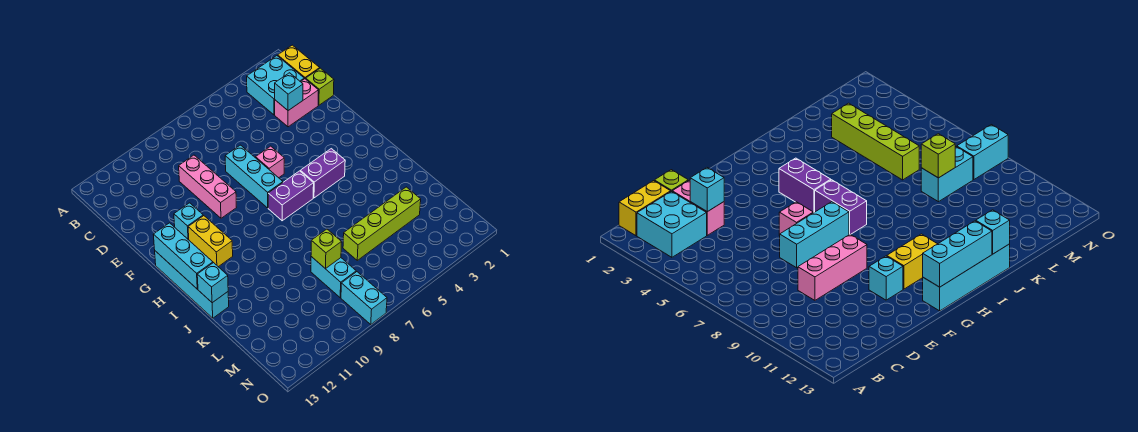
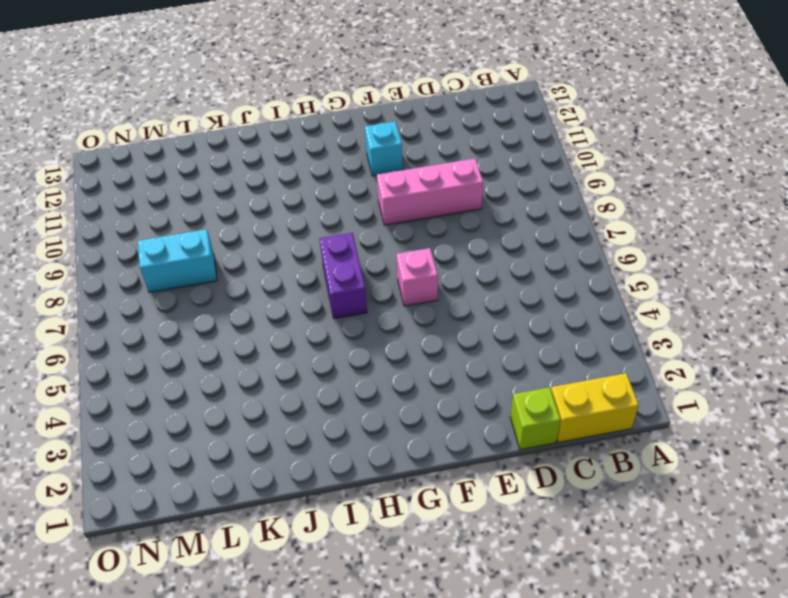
none -> cyan 2x2 brick [247,56,304,115]
none -> pink 1x2 brick [275,79,318,127]
none -> cyan 1x3 brick [225,145,283,208]

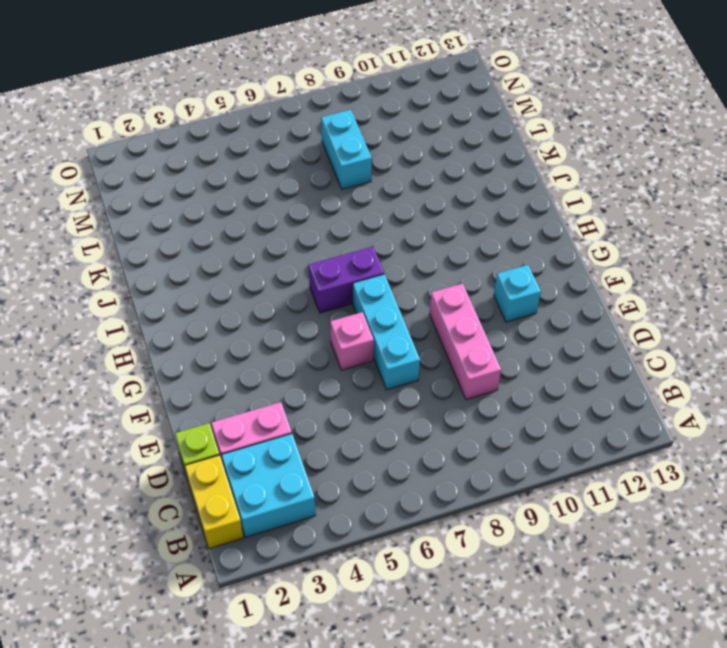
none -> yellow 1x2 brick [188,216,233,267]
none -> cyan 1x4 brick [155,251,229,318]
none -> purple 1x2 brick [300,149,345,198]

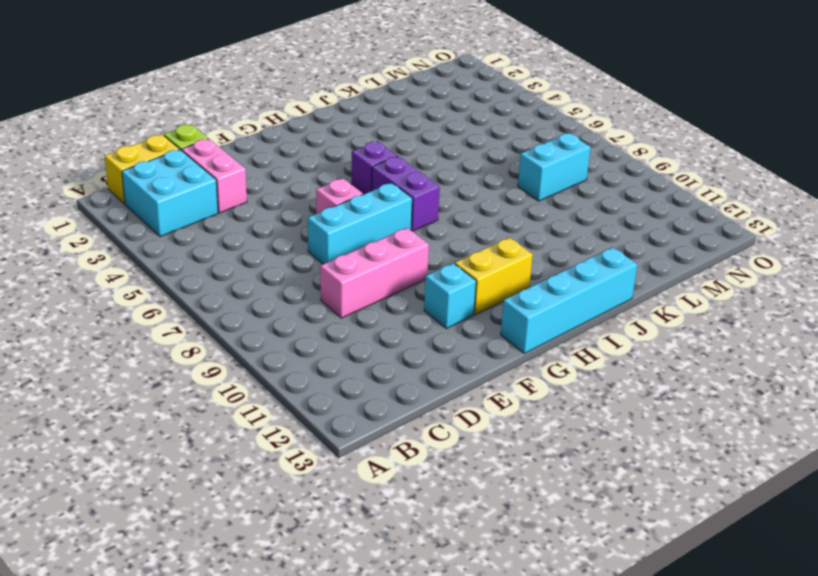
purple 1x1 brick [351,141,397,194] -> purple 1x2 brick [300,149,345,198]
none -> lime 1x4 brick [343,187,421,260]
none -> cyan 1x2 brick [341,272,387,324]
none -> cyan 1x1 brick [275,73,303,111]

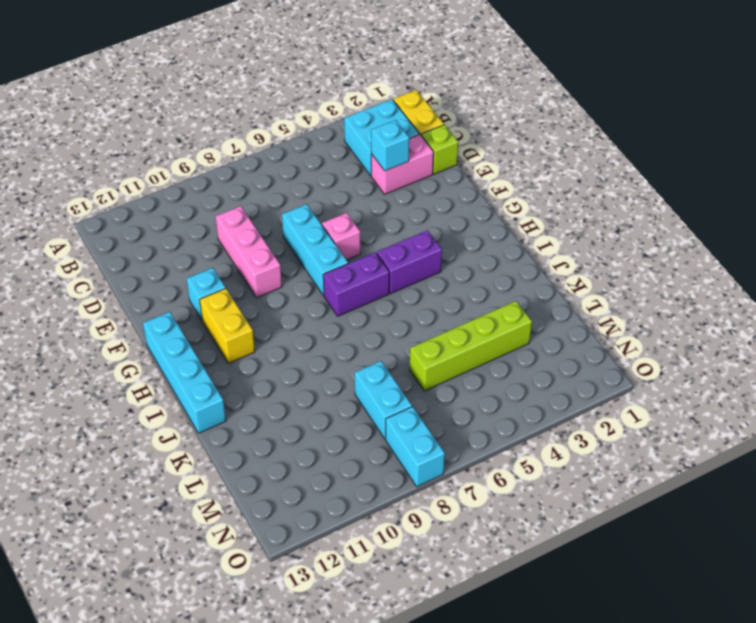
none -> cyan 1x3 brick [153,223,213,289]
none -> cyan 1x1 brick [197,263,228,303]
none -> lime 1x1 brick [311,229,342,269]

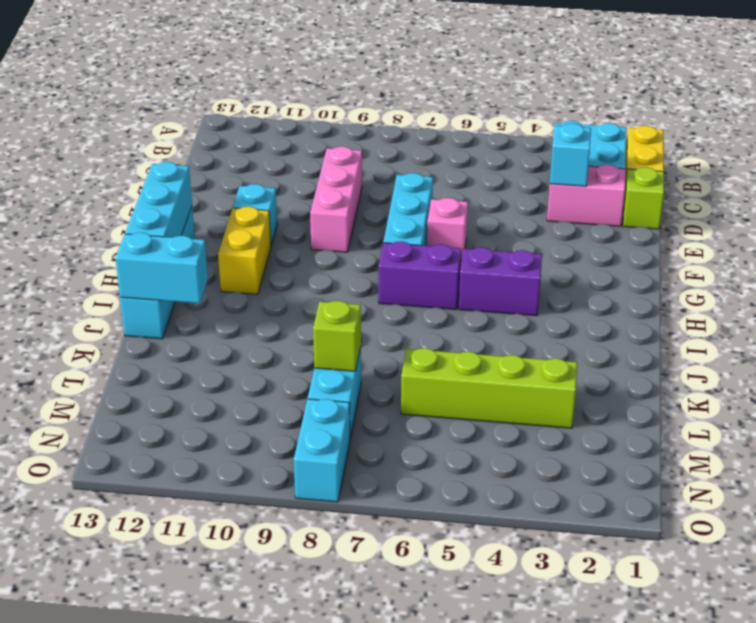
cyan 1x2 brick [116,233,208,303] -> cyan 1x1 brick [197,263,228,303]

